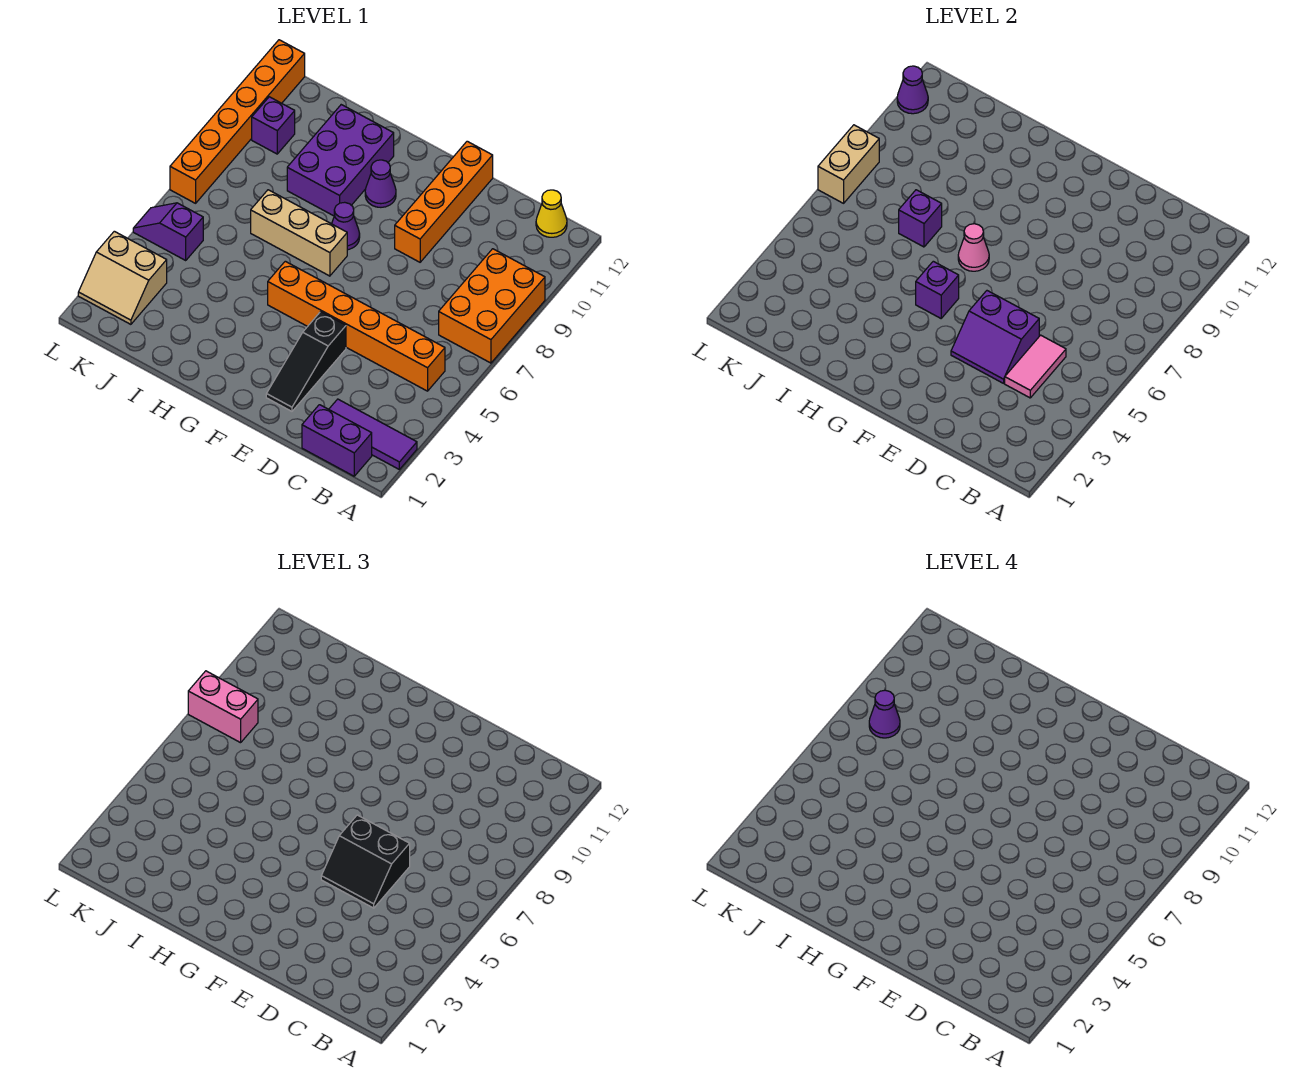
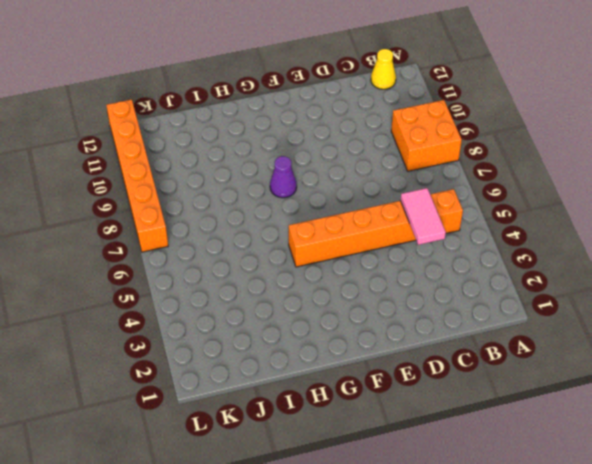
orange 2x2 brick [391,100,462,171] -> orange 2x3 brick [439,249,545,363]
none -> purple 1x3 tile [329,399,417,469]
none -> purple 1x2 brick [302,405,372,476]
none -> black 1x3 slope [266,312,346,411]

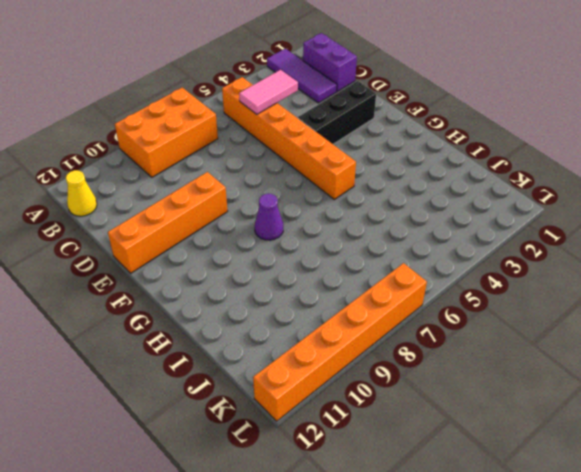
black 1x3 brick [298,81,376,144] -> black 1x3 slope [266,312,346,411]
none -> tan 1x3 brick [251,190,347,276]
none -> purple 1x1 cone [365,160,396,207]
none -> purple 2x3 brick [287,105,394,216]

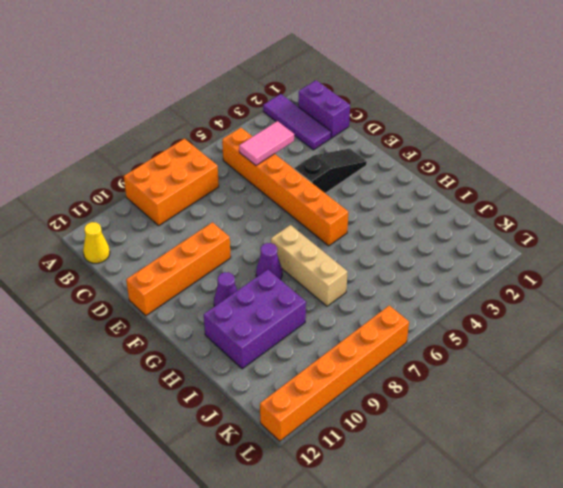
none -> tan 2x2 slope [78,231,167,324]
none -> purple 1x2 slope [133,203,203,260]
none -> purple 1x1 brick [252,97,295,154]

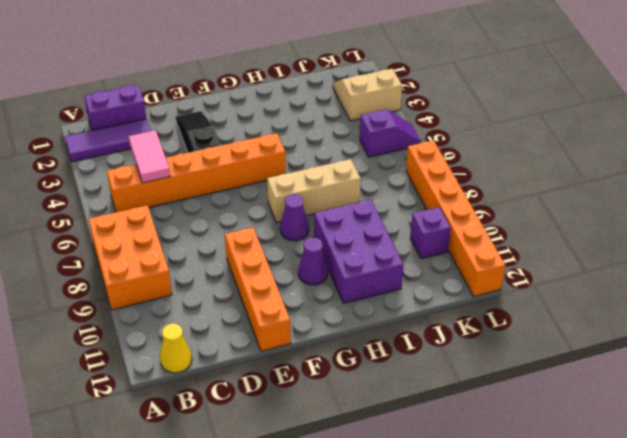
none -> purple 2x2 slope [951,291,1039,383]
none -> purple 1x1 brick [916,261,959,318]
none -> pink 1x1 cone [958,224,989,271]

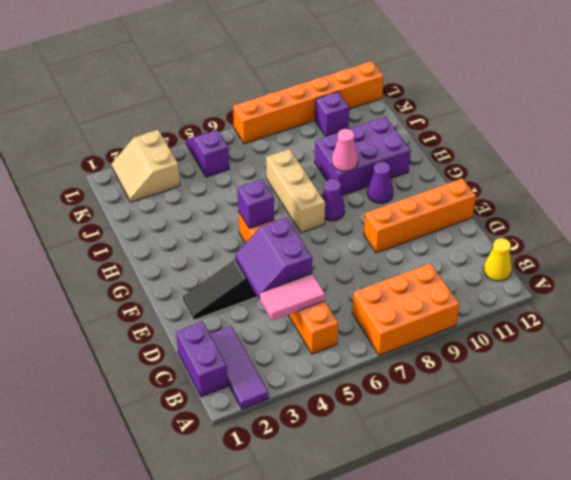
pink 1x1 cone [332,129,358,171] -> pink 1x1 cone moved to [958,224,989,271]
none -> purple 1x1 brick [899,190,942,247]
none -> tan 1x2 brick [818,125,879,203]
none -> purple 1x1 cone [897,66,928,114]

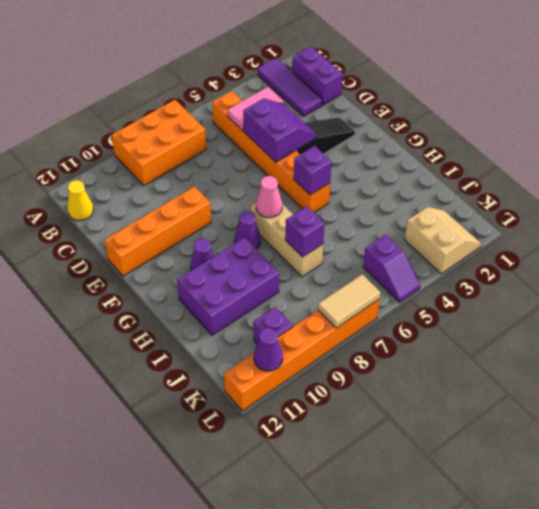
tan 1x2 tile [318,274,381,328] -> tan 1x2 brick [818,125,879,203]
none -> black 2x2 slope [321,815,410,908]
none -> pink 1x2 brick [188,671,258,743]
none -> purple 1x1 cone [869,690,900,738]

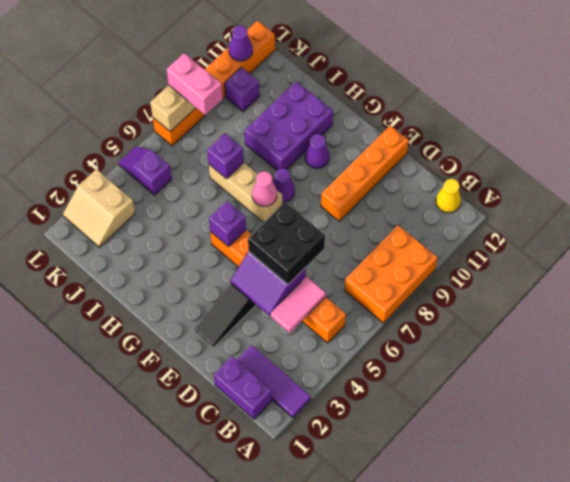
black 2x2 brick [248,202,325,284] -> black 2x2 slope [321,815,410,908]
none -> purple 1x1 cone [869,690,900,738]

